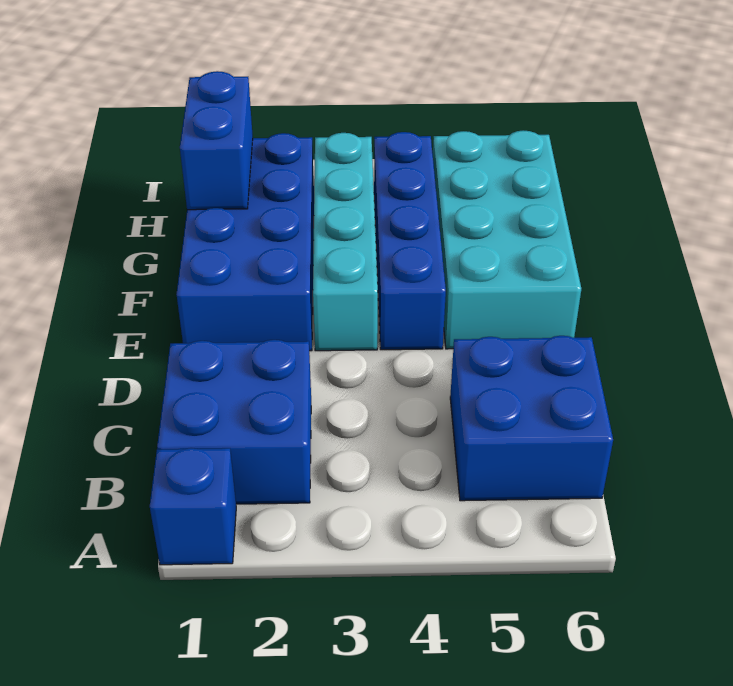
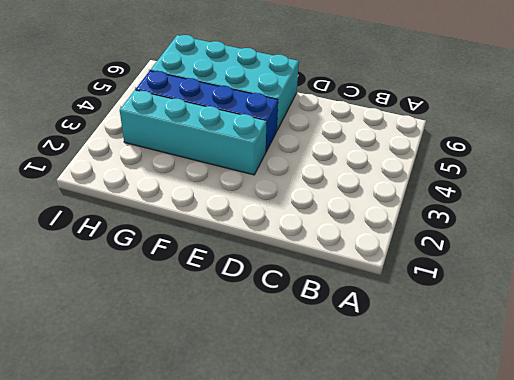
none -> blue 1x1 brick [150,448,236,565]
none -> blue 2x2 brick [157,340,311,504]

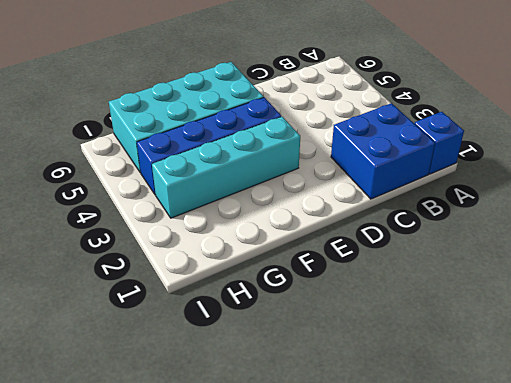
none -> blue 2x2 brick [450,336,613,501]
none -> blue 2x4 brick [177,133,314,351]

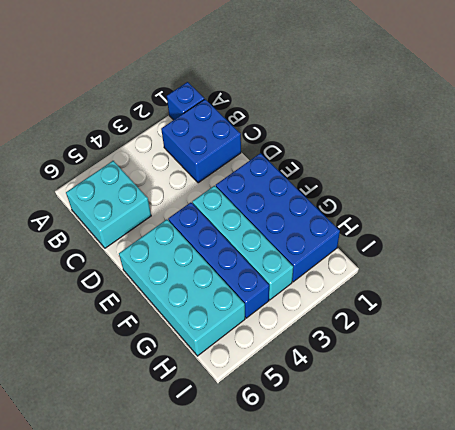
cyan 2x2 brick [66,161,151,248] -> blue 2x2 brick [450,336,613,501]
none -> blue 1x2 brick [180,71,253,210]

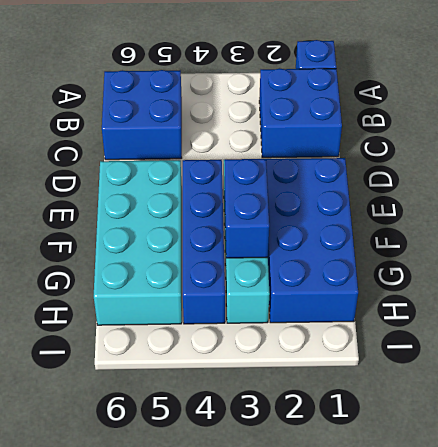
blue 1x2 brick [225,159,269,258] -> blue 1x2 brick moved to [180,71,253,210]

